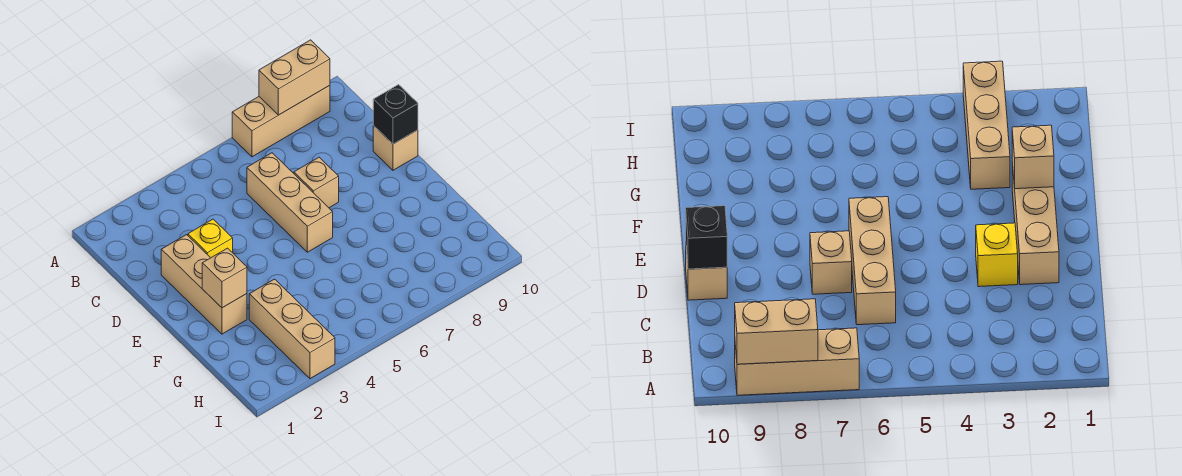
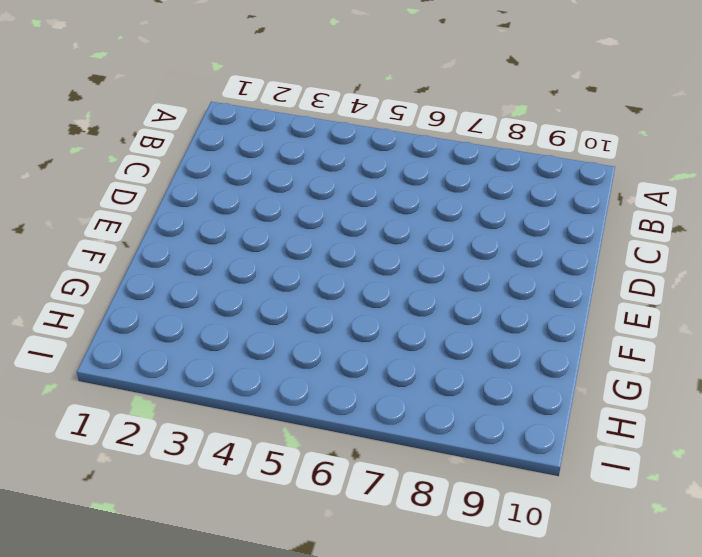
none -> tan 1x3 brick [232,85,330,157]
none -> tan 1x3 brick [247,153,333,252]

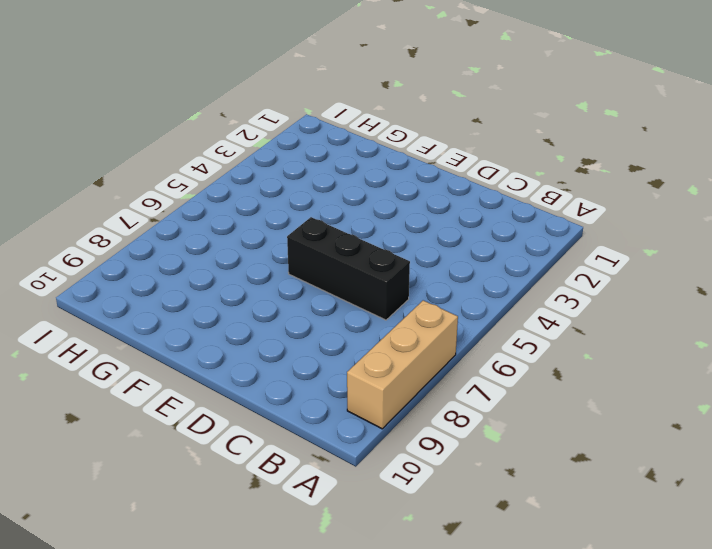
black 1x3 brick [287,217,410,320] -> tan 1x3 brick [247,153,333,252]
none -> tan 1x3 brick [161,235,247,334]
none -> yellow 1x1 brick [188,219,233,258]

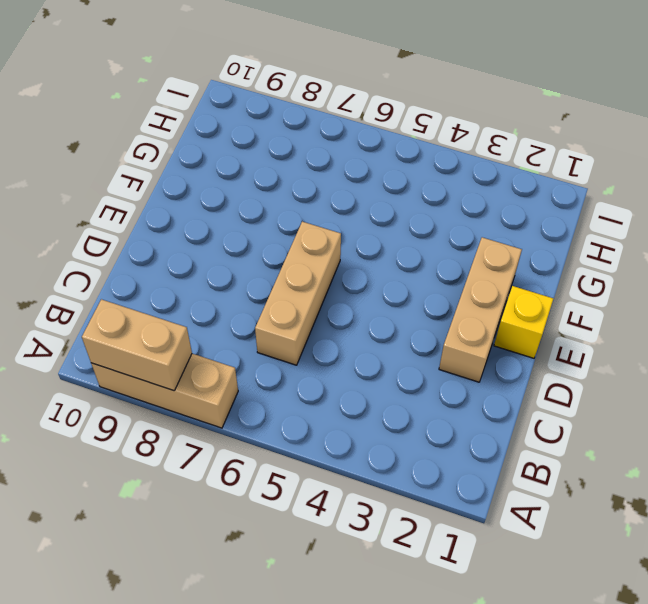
yellow 1x1 brick [494,286,553,358] -> yellow 1x1 brick moved to [188,219,233,258]
none -> tan 1x1 brick [294,157,339,208]
none -> tan 1x1 brick [373,126,418,170]

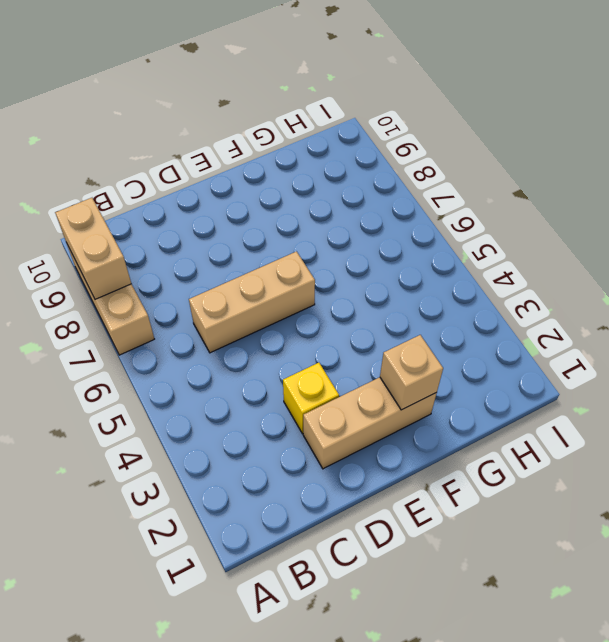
none -> tan 1x1 brick [294,157,339,208]
none -> tan 1x1 brick [373,126,418,170]

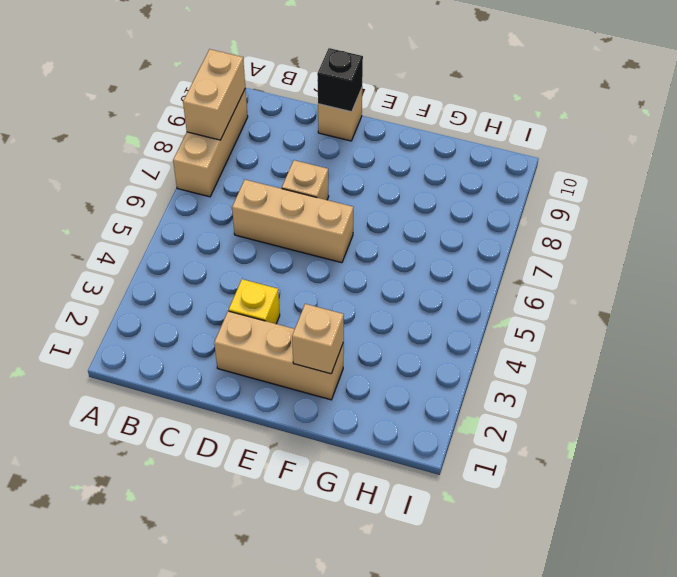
none -> tan 1x3 brick [249,279,335,379]

